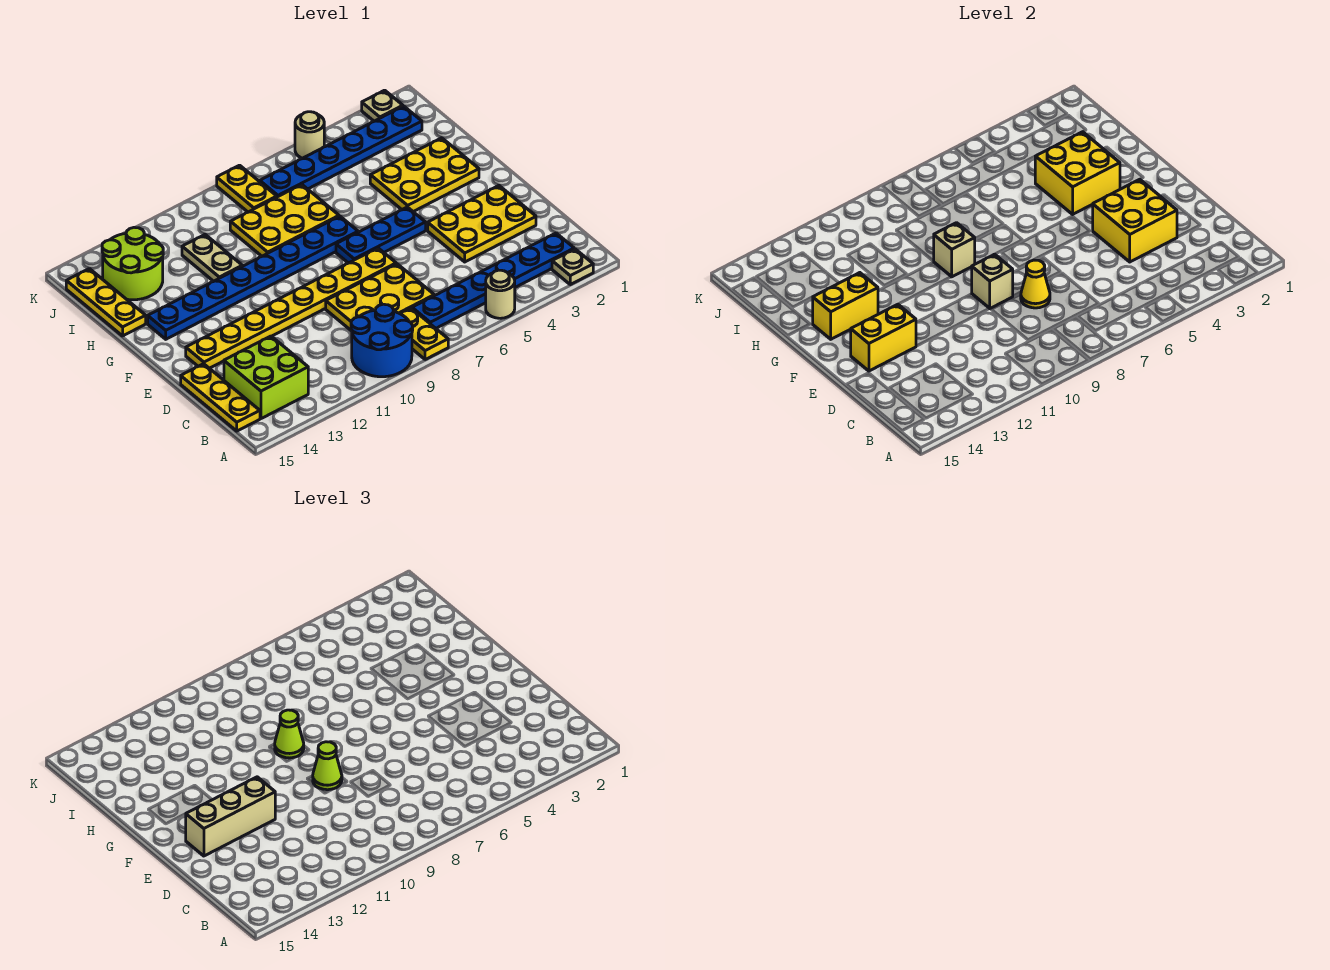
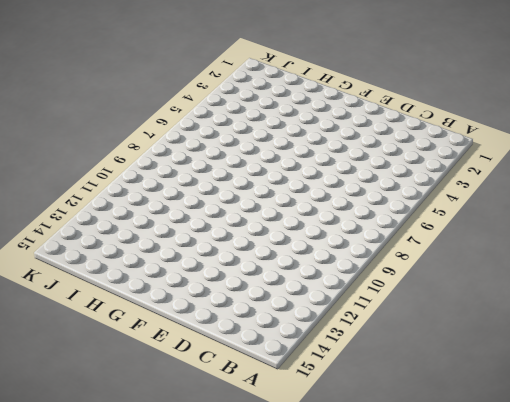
none -> tan 1x1 plate [552,249,593,285]
none -> tan 1x1 round brick [486,270,515,318]
none -> yellow 1x2 plate [400,308,448,360]
none -> blue 2x2 round brick [351,304,413,377]

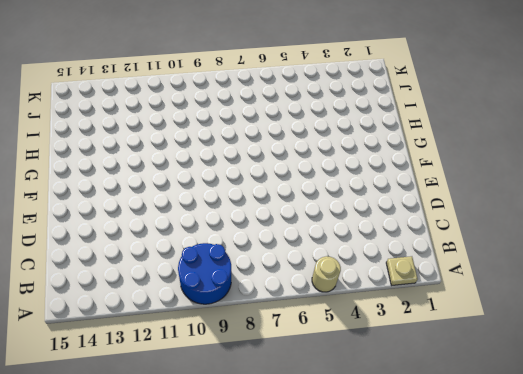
none -> yellow 1x2 plate [400,308,448,360]
none -> blue 1x6 plate [412,233,574,328]
none -> lime 2x2 brick [224,336,308,419]
none -> yellow 1x3 plate [181,364,260,431]

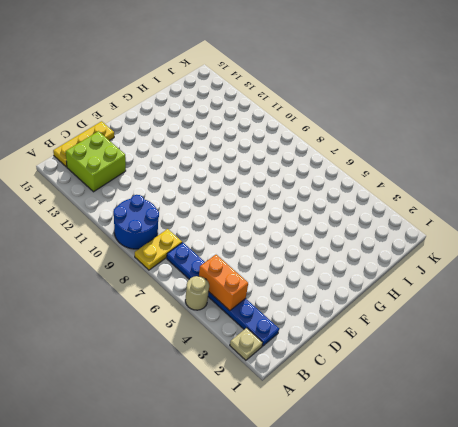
orange 1x2 brick [199,255,248,311] -> none
none -> yellow 2x3 plate [326,264,435,331]
none -> yellow 2x3 plate [428,186,536,262]
none -> yellow 1x8 plate [186,248,396,368]
none -> blue 1x3 plate [336,207,426,263]

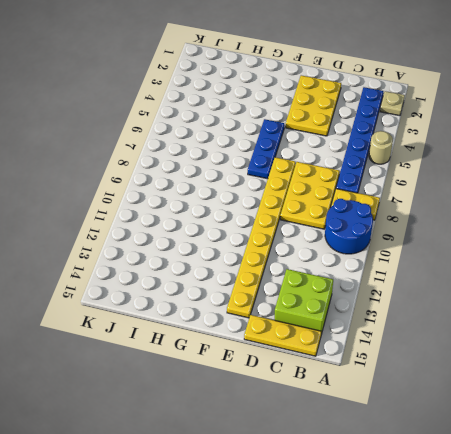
none -> yellow 2x3 plate [370,138,479,212]
none -> blue 1x8 plate [148,216,358,339]
none -> yellow 2x3 plate [230,185,339,256]
none -> tan 1x2 plate [182,235,242,281]

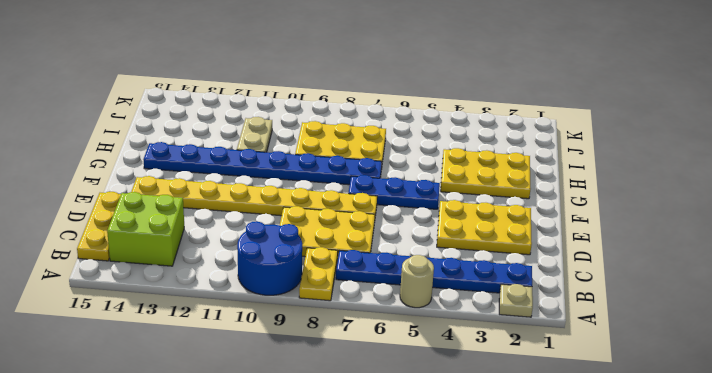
none -> yellow 1x3 plate [66,269,146,336]
none -> lime 2x2 round brick [102,227,163,300]
none -> blue 1x6 plate [260,106,422,197]
none -> yellow 1x2 plate [217,165,277,212]

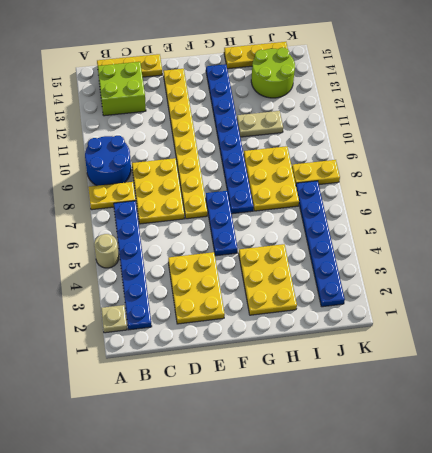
none -> tan 1x1 plate [362,90,403,121]
none -> tan 1x1 round brick [295,112,324,158]
none -> yellow 2x2 brick [1093,179,1177,262]
none -> yellow 1x1 cone [1021,260,1050,308]

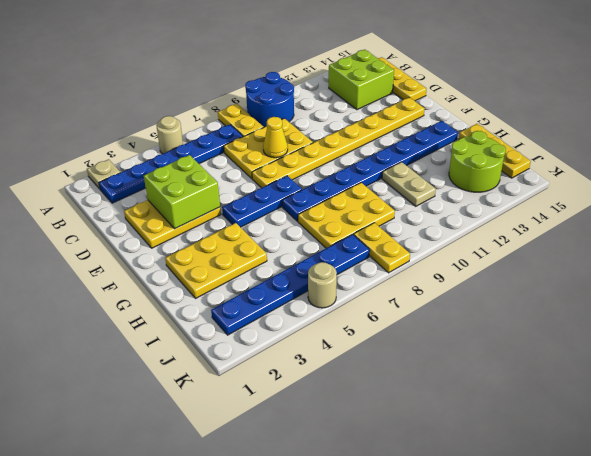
lime 2x2 brick [144,155,220,229] -> yellow 2x2 brick [1093,179,1177,262]
none -> tan 1x1 plate [362,90,403,121]
none -> tan 1x1 brick [972,254,1013,308]
none -> yellow 1x2 brick [851,304,916,371]
none -> yellow 2x2 brick [1035,132,1120,214]

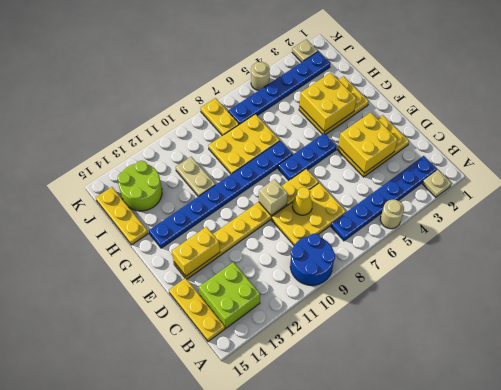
none -> yellow 1x2 plate [400,308,448,360]
none -> tan 1x1 brick [934,223,975,277]
none -> yellow 1x2 brick [813,273,878,339]
none -> lime 1x1 cone [313,742,342,790]

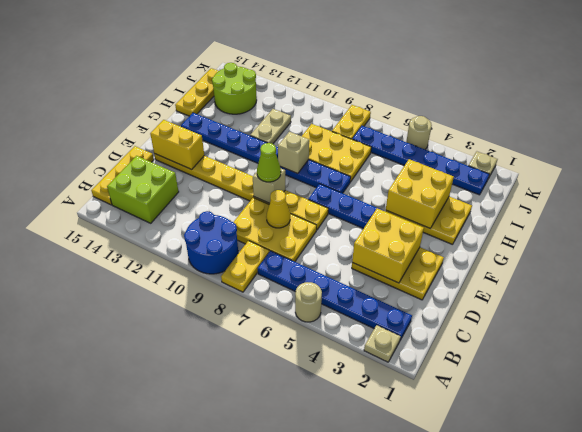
none -> yellow 1x2 brick [813,273,878,339]
none -> tan 1x3 brick [186,777,275,856]
none -> lime 1x1 cone [275,710,304,758]

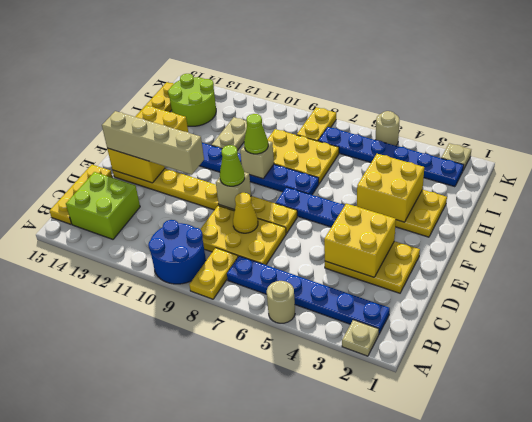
tan 1x4 brick [102,111,204,175] -> tan 1x3 brick [186,777,275,856]

